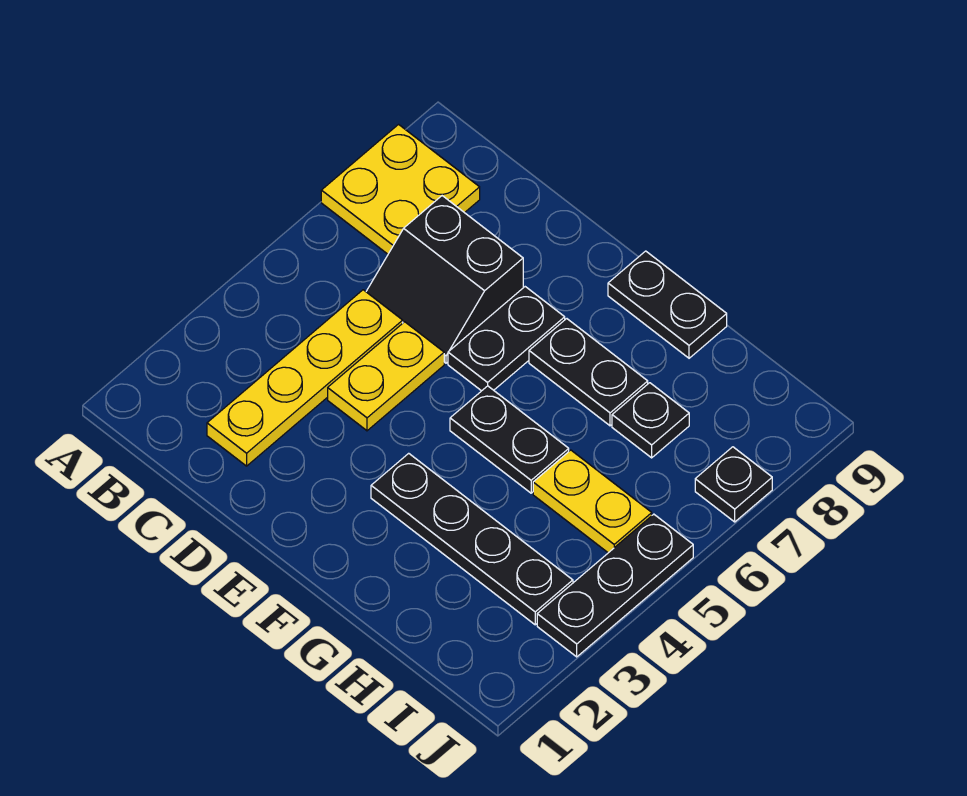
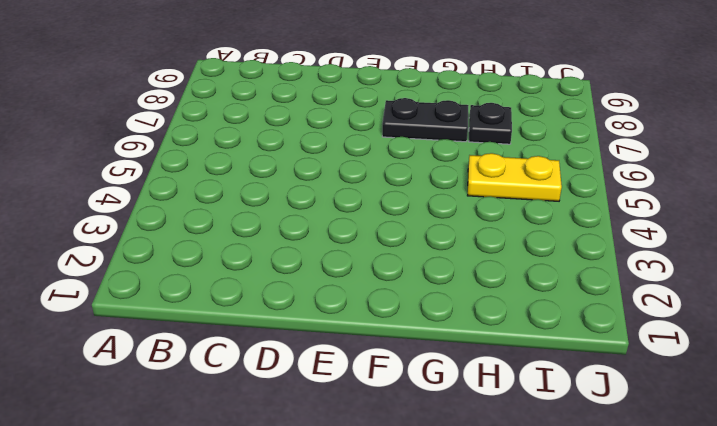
none -> yellow 2x2 plate [321,125,480,254]
none -> yellow 1x4 plate [207,290,403,466]
none -> black 2x2 slope [366,196,523,363]

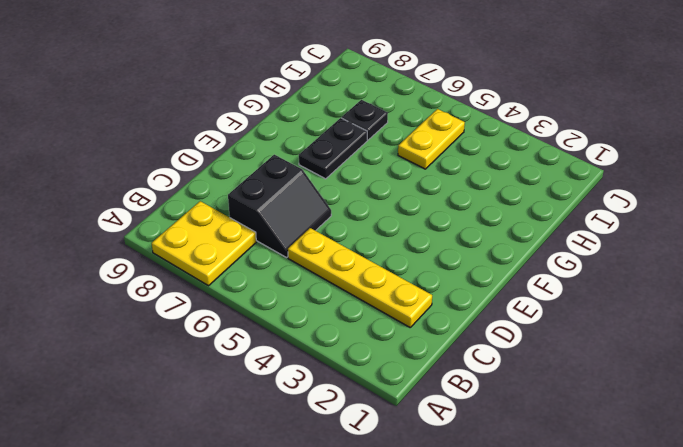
none -> yellow 1x2 plate [328,322,444,431]
none -> black 1x2 plate [448,287,565,391]
none -> black 1x4 plate [371,453,573,625]

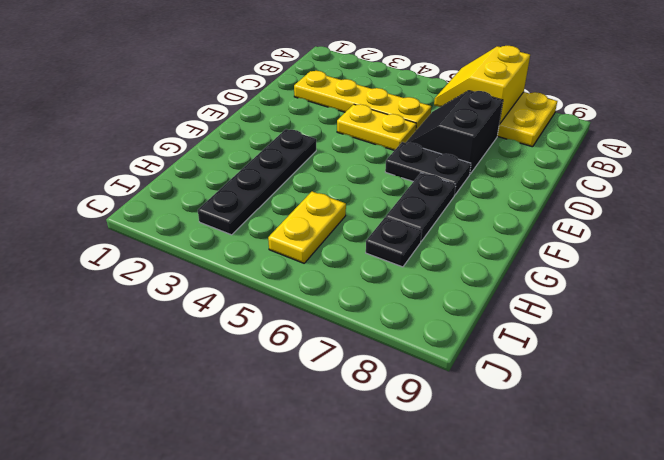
yellow 2x2 slope [434,46,530,124] -> none
none -> black 1x2 plate [450,386,569,493]
none -> black 1x2 plate [608,251,727,358]
none -> black 1x3 plate [537,514,693,657]

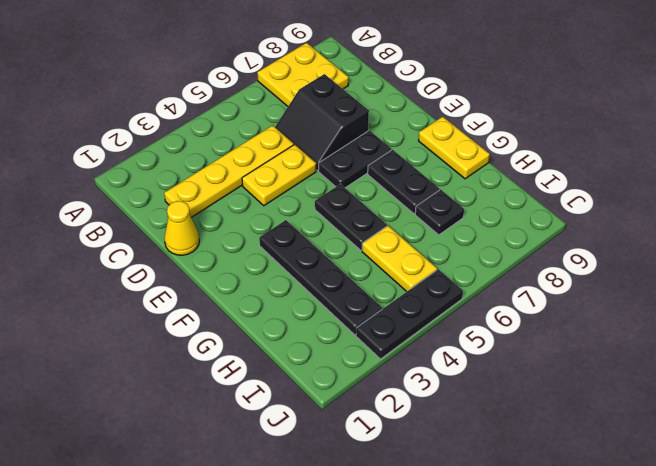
yellow 1x1 cone [164,201,199,255] -> none
yellow 1x2 plate [419,117,490,179] -> black 1x2 plate [608,251,727,358]
none -> black 1x1 plate [695,447,772,522]

